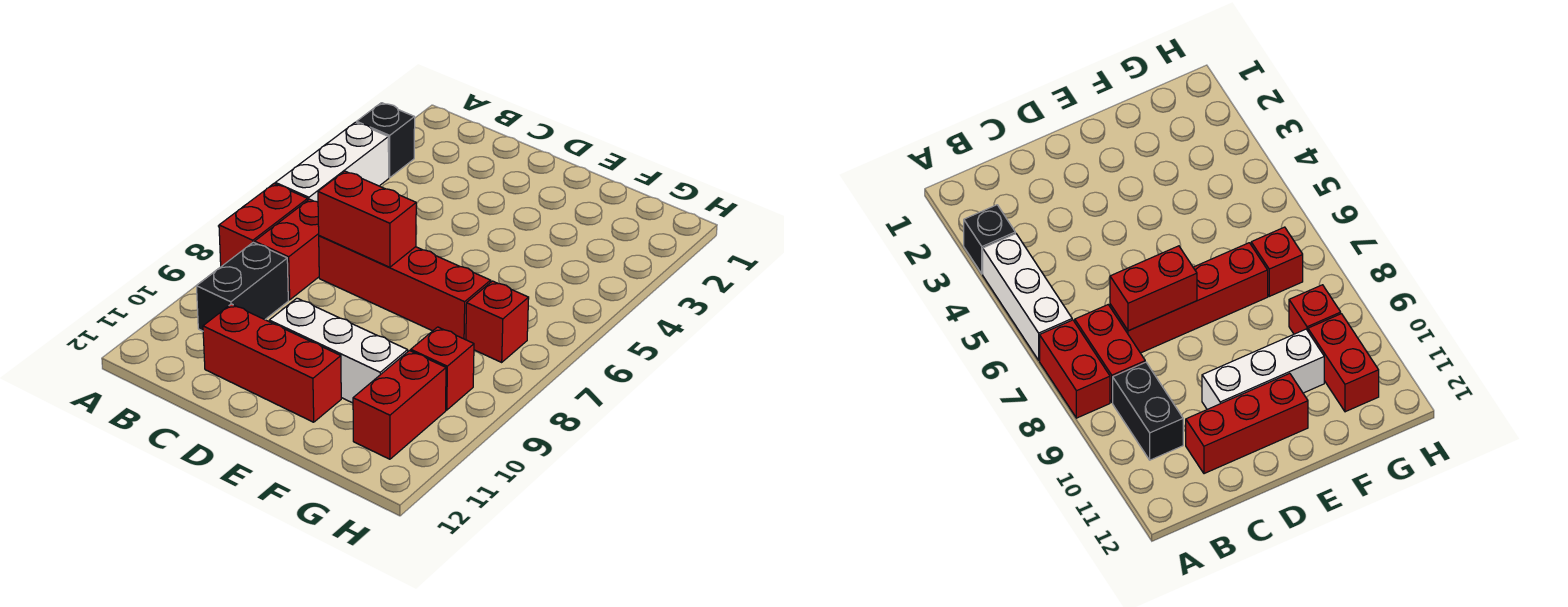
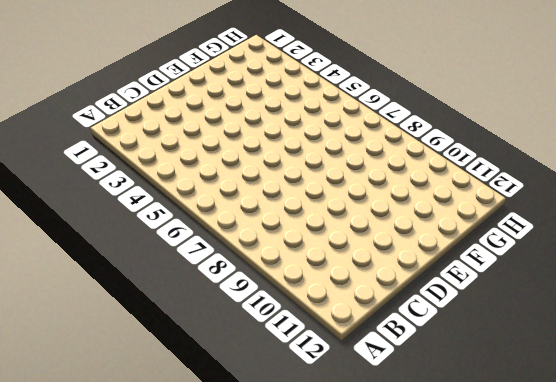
none -> black 1x1 brick [357,103,415,178]
none -> white 1x3 brick [275,122,389,202]
none -> red 1x2 brick [219,184,308,267]

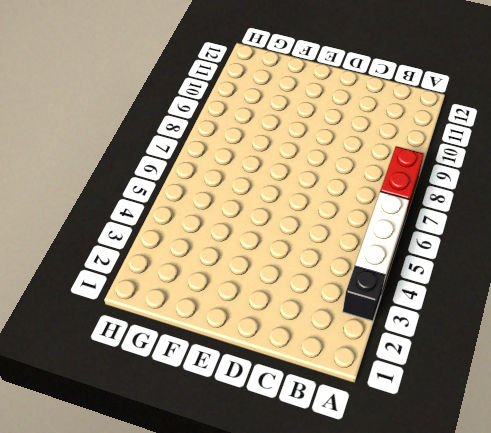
none -> red 1x2 brick [255,199,319,300]
none -> black 1x2 brick [197,242,288,331]
none -> red 1x4 brick [319,236,491,340]

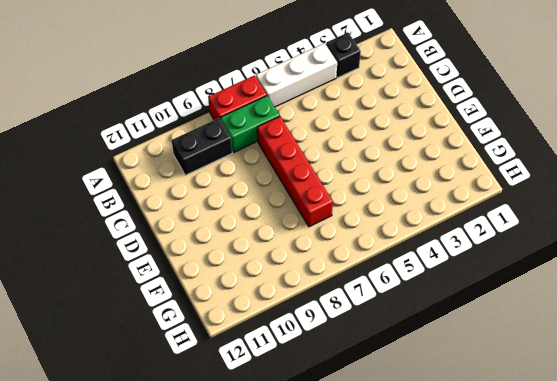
green 1x2 brick [221,96,280,153] -> red 1x2 brick [255,199,319,300]
none -> red 1x3 brick [203,304,341,422]
none -> white 1x3 brick [269,298,408,403]
none -> red 1x1 brick [466,281,529,362]

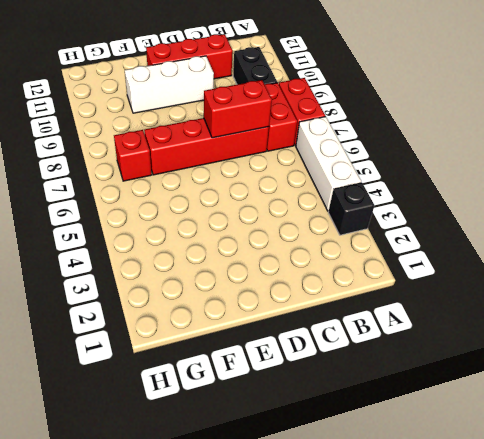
none -> red 1x1 brick [411,327,474,410]
none -> red 1x2 brick [353,351,446,459]

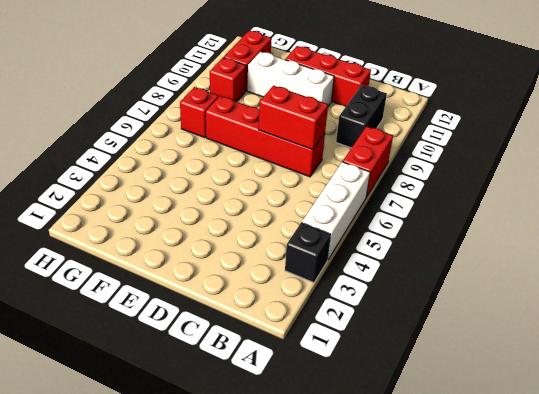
none -> red 1x2 brick [255,199,319,300]

